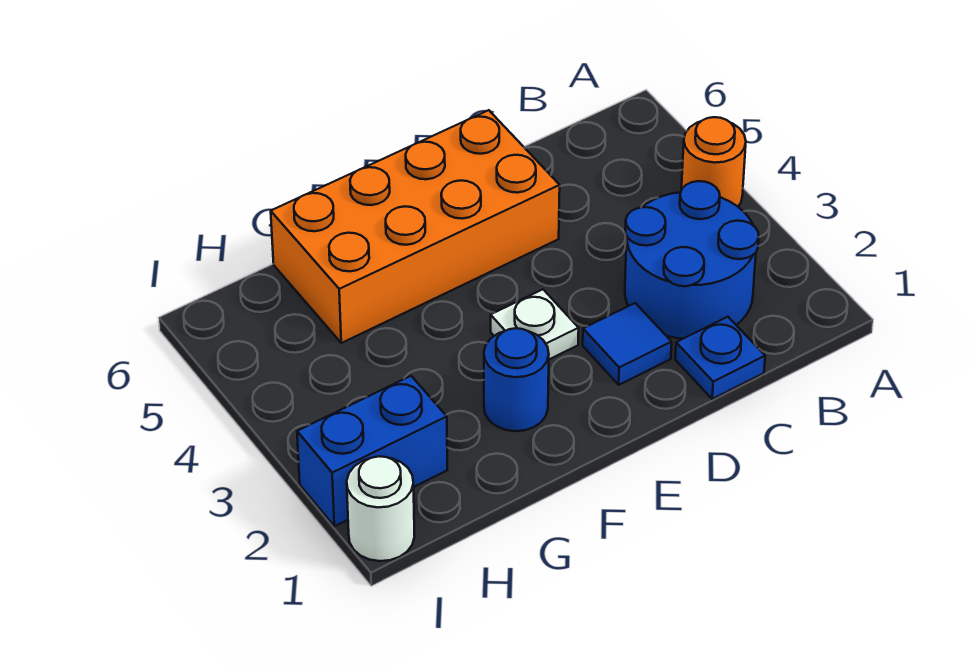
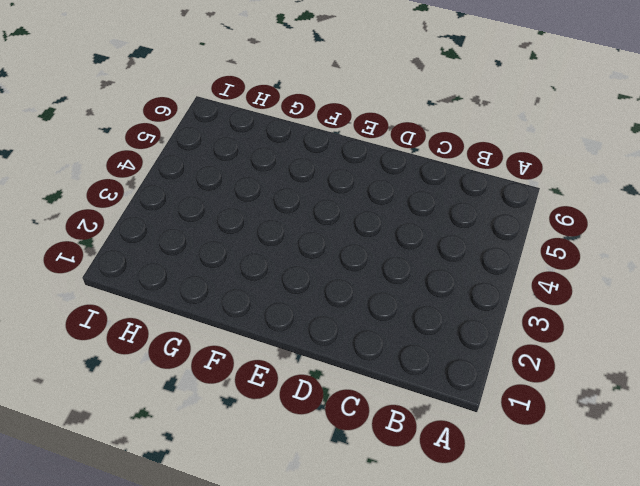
none -> orange 1x1 round brick [681,117,746,206]
none -> blue 2x2 round brick [625,181,759,339]

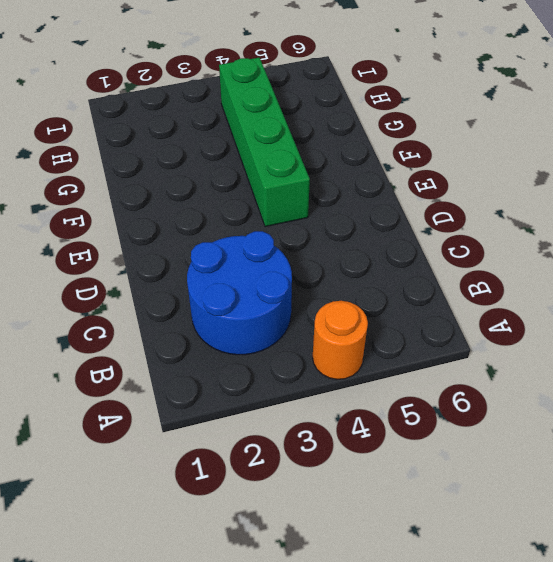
green 1x4 brick [219,58,310,227] -> none
none -> blue 1x1 plate [675,317,765,399]
none -> blue 1x1 tile [583,303,672,385]

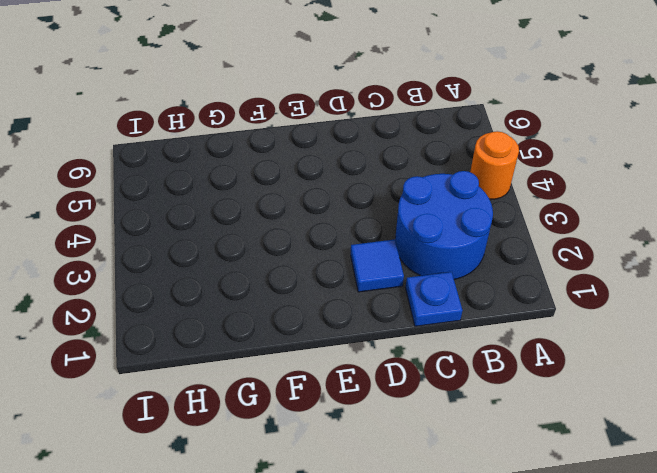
none -> orange 2x4 brick [271,110,560,343]
none -> white 1x1 plate [491,289,579,359]

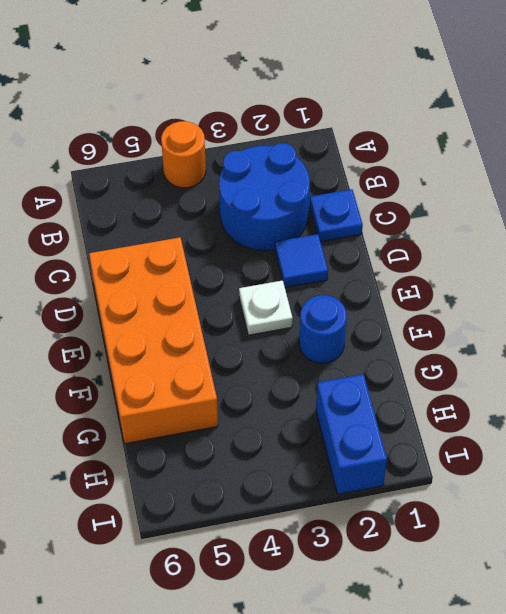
none -> white 1x1 round brick [347,456,415,561]

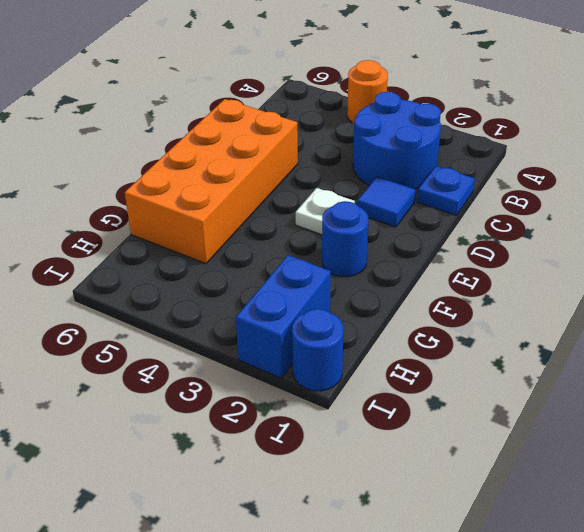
blue 1x1 round brick [292,309,344,391] -> white 1x1 round brick [347,456,415,561]

